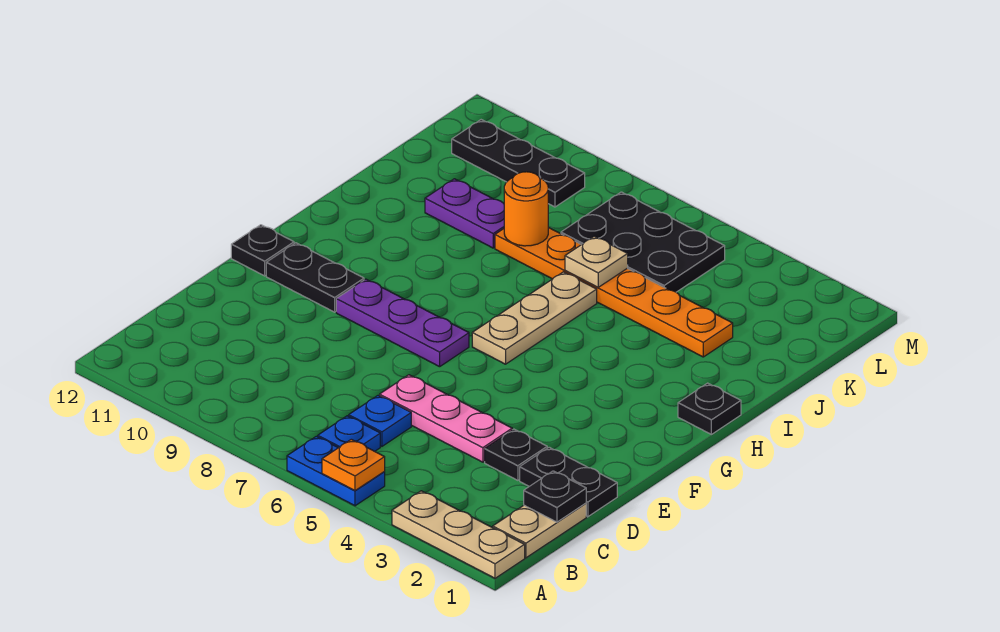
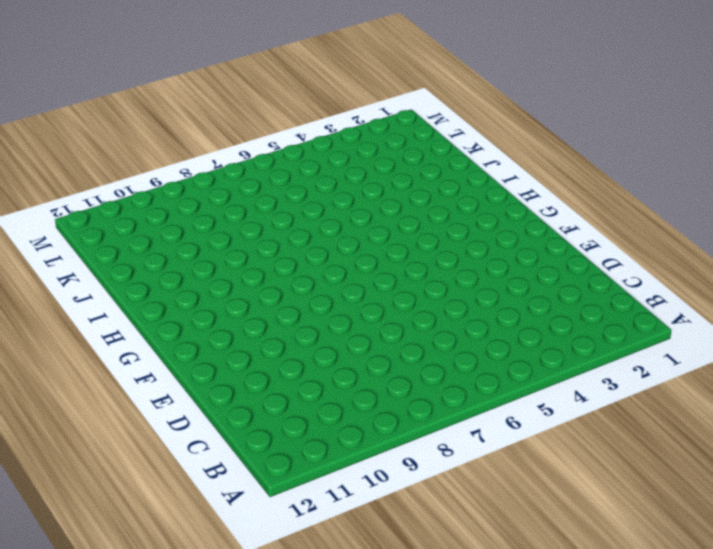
none -> tan 1x3 plate [392,491,525,578]
none -> blue 1x2 plate [287,436,385,506]
none -> tan 1x2 plate [493,503,586,558]

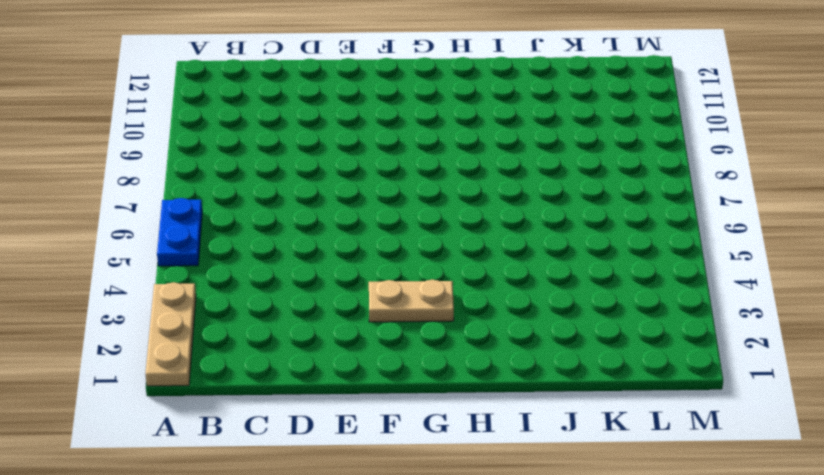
tan 1x2 plate [369,280,454,322] -> tan 1x2 plate moved to [493,503,586,558]
none -> blue 1x1 plate [318,416,380,451]
none -> blue 1x1 plate [349,395,411,446]
none -> black 1x2 plate [520,447,617,517]

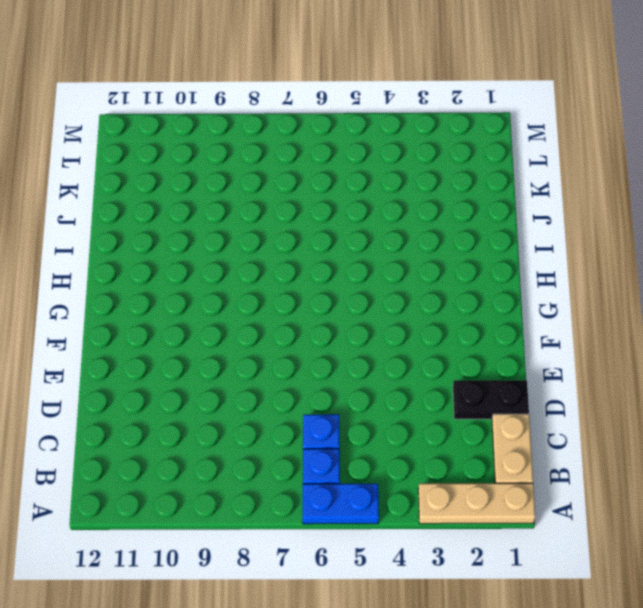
none -> black 1x1 plate [485,429,547,480]
none -> pink 1x3 plate [380,375,512,462]
none -> purple 1x3 plate [336,279,469,367]

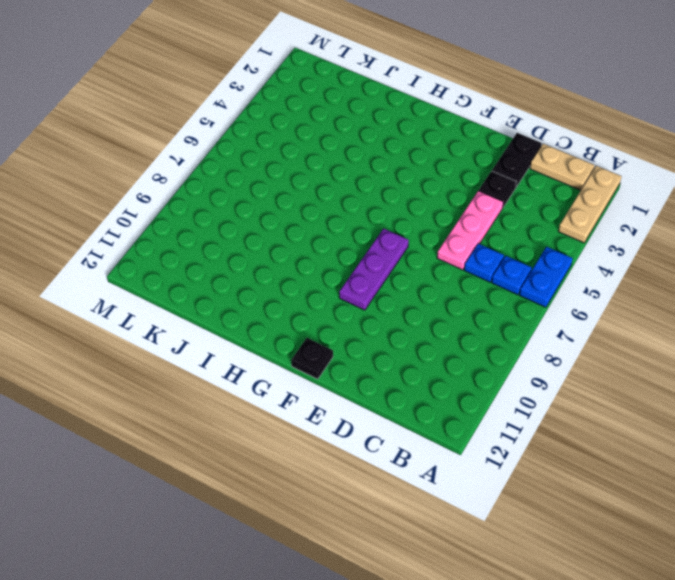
none -> black 1x2 plate [266,243,364,312]
none -> tan 1x3 plate [472,272,597,364]
none -> black 1x1 plate [678,383,741,434]

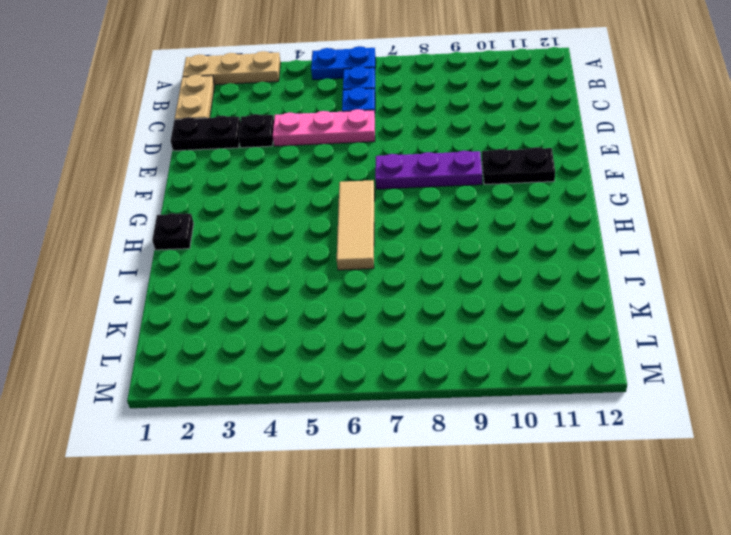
tan 1x3 tile [337,180,375,270] -> tan 1x3 plate [472,272,597,364]
none -> black 1x1 plate [231,225,294,276]
none -> orange 1x6 plate [495,227,733,357]
none -> purple 1x2 plate [425,179,504,248]

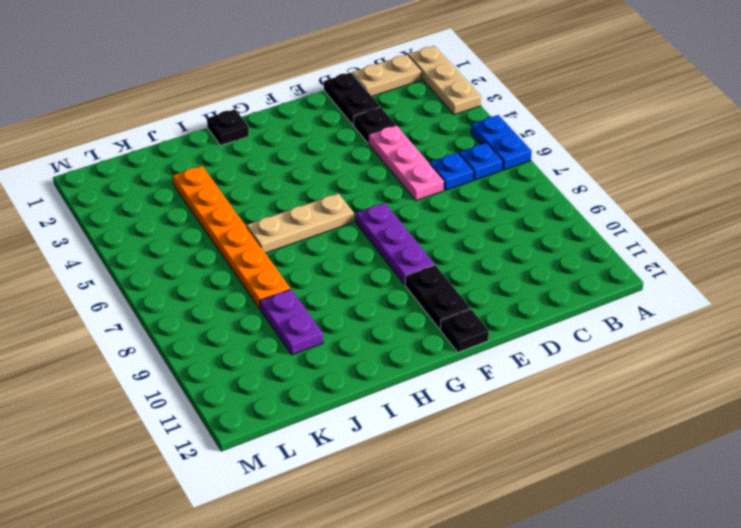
none -> black 2x3 plate [561,192,725,292]
none -> black 1x3 plate [452,120,585,207]
none -> orange 1x1 plate [322,439,385,491]

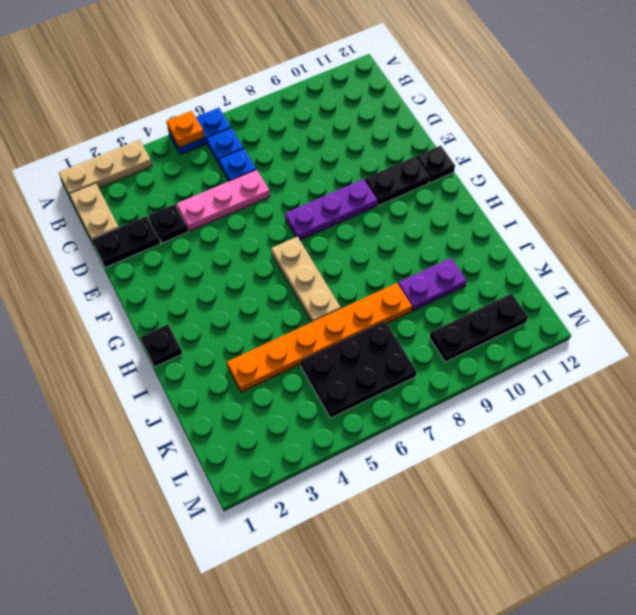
none -> black 1x1 plate [524,471,586,522]
none -> tan 1x1 plate [565,236,628,287]
none -> orange 1x1 round brick [504,172,548,246]

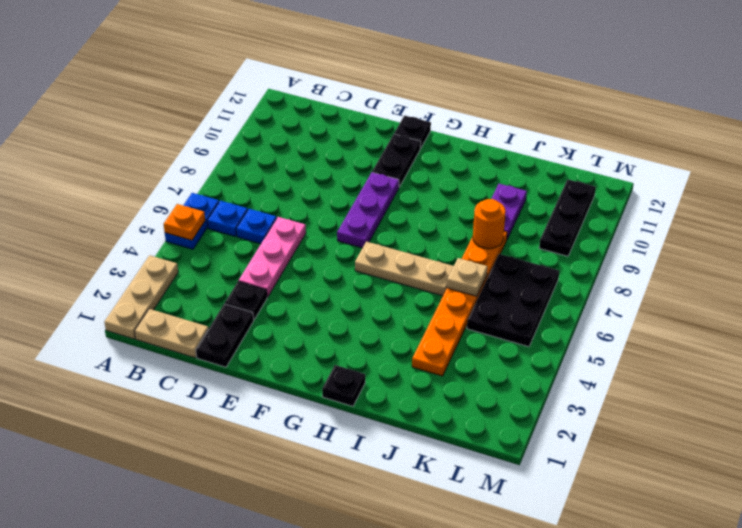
none -> black 1x1 plate [524,471,586,522]

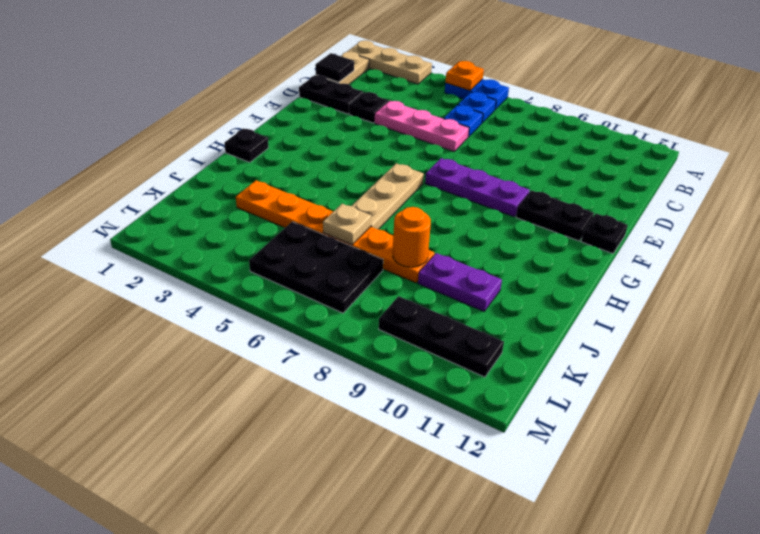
black 1x1 tile [315,53,354,82] -> black 1x1 plate [524,471,586,522]

